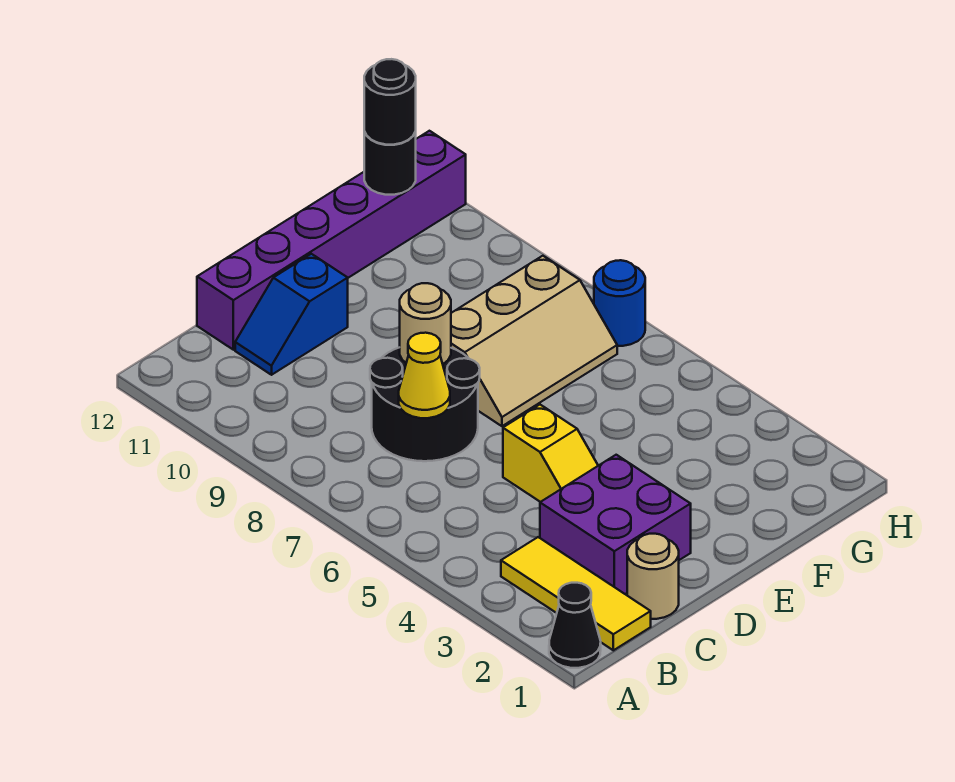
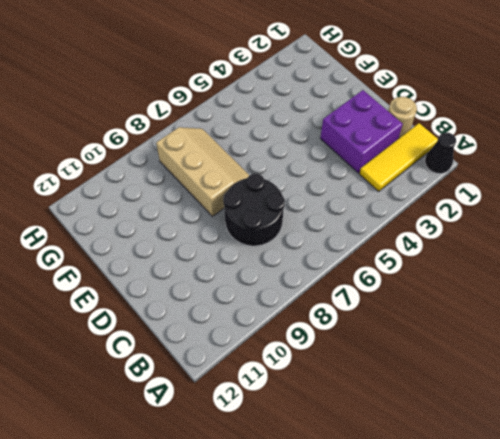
none -> blue 1x2 slope [235,254,348,375]
none -> purple 1x6 brick [197,131,466,350]
none -> yellow 1x2 slope [503,405,598,502]

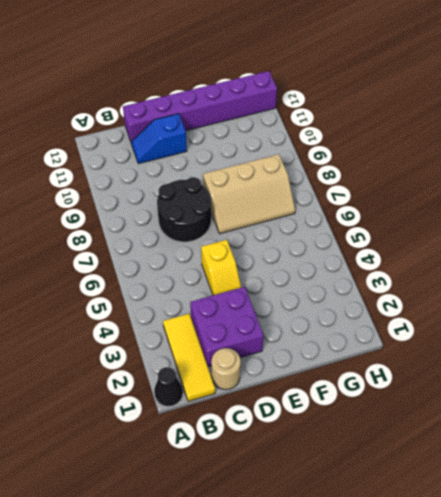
none -> blue 1x1 round brick [594,260,645,346]
none -> yellow 1x1 cone [399,333,450,418]
none -> tan 1x1 round brick [400,283,451,364]

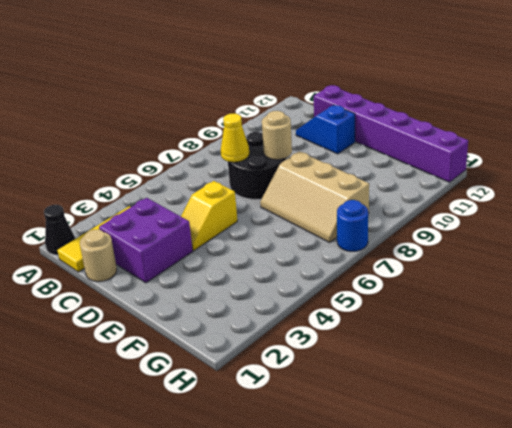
none -> black 1x1 round brick [364,131,416,195]
none -> black 1x1 round brick [364,59,416,145]

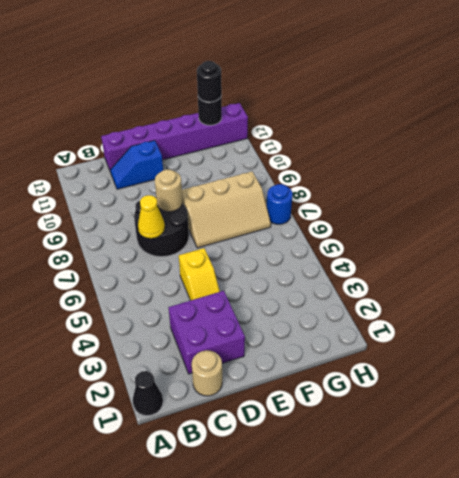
none -> yellow 1x3 tile [501,537,651,650]

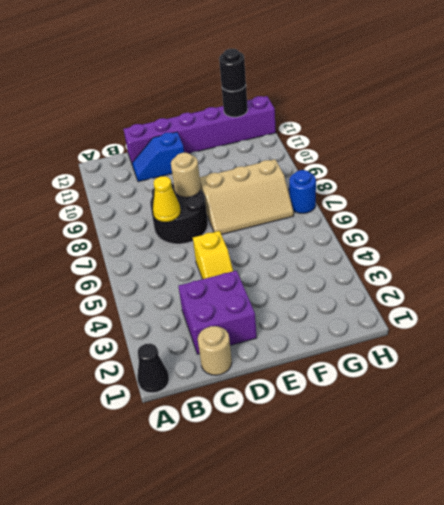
none -> yellow 1x3 tile [501,537,651,650]

